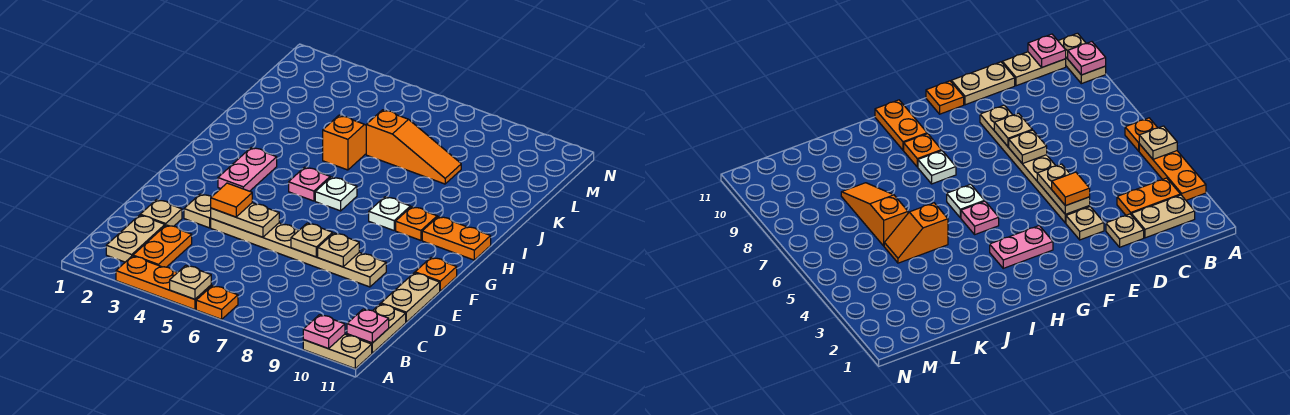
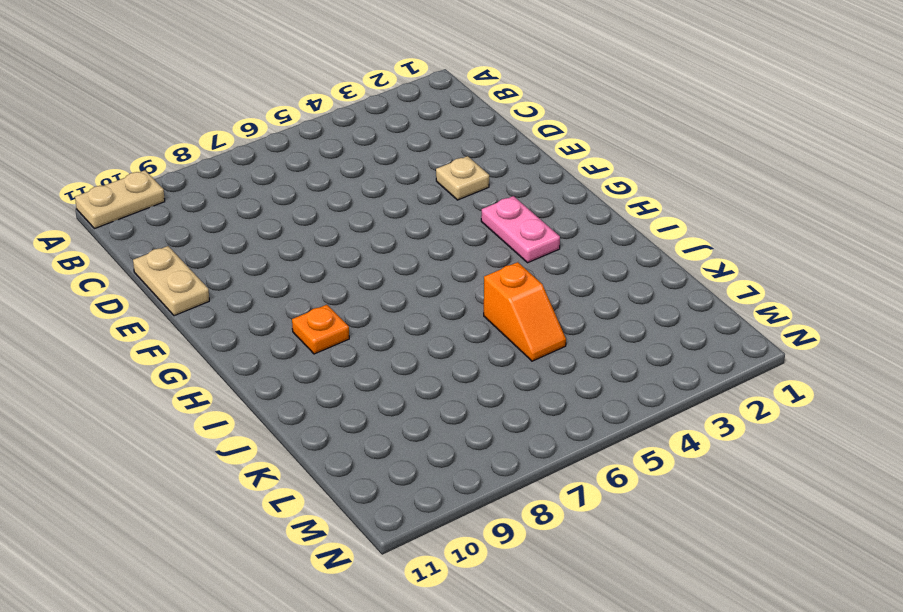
none -> orange 1x3 plate [116,256,211,310]
none -> orange 1x1 plate [196,286,238,319]
none -> tan 1x2 plate [106,215,165,262]

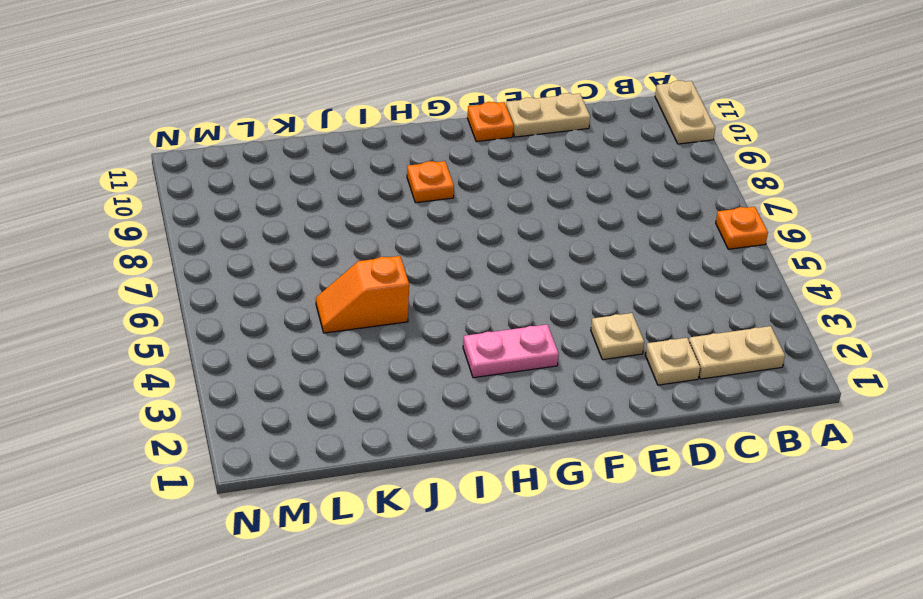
none -> orange 1x3 plate [116,256,211,310]
none -> orange 1x2 plate [133,225,192,267]
none -> tan 1x2 plate [347,304,406,353]

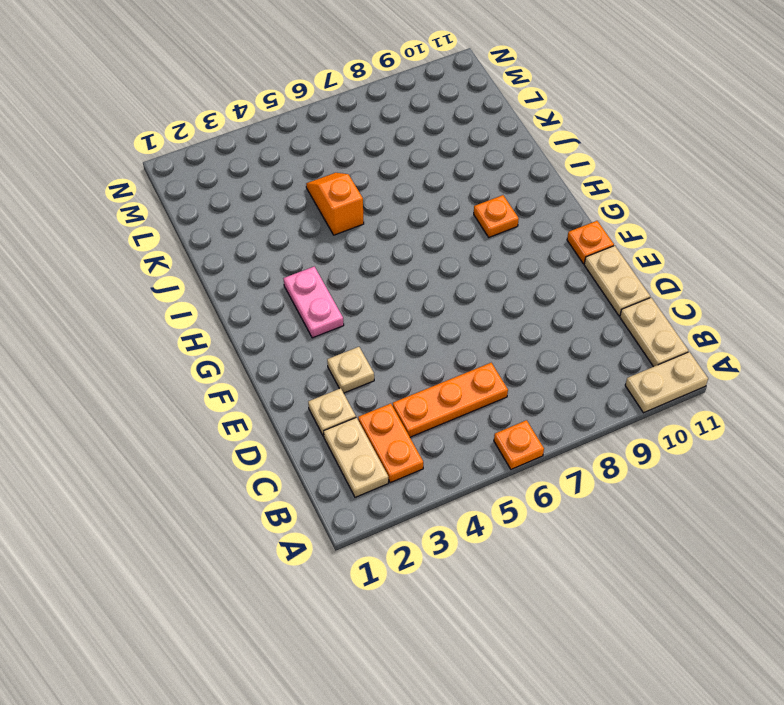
orange 1x3 plate [393,363,508,437] -> orange 1x3 plate moved to [116,256,211,310]
none -> tan 1x6 plate [211,219,386,287]
none -> pink 1x1 plate [289,167,330,201]
none -> white 1x1 plate [315,177,357,211]

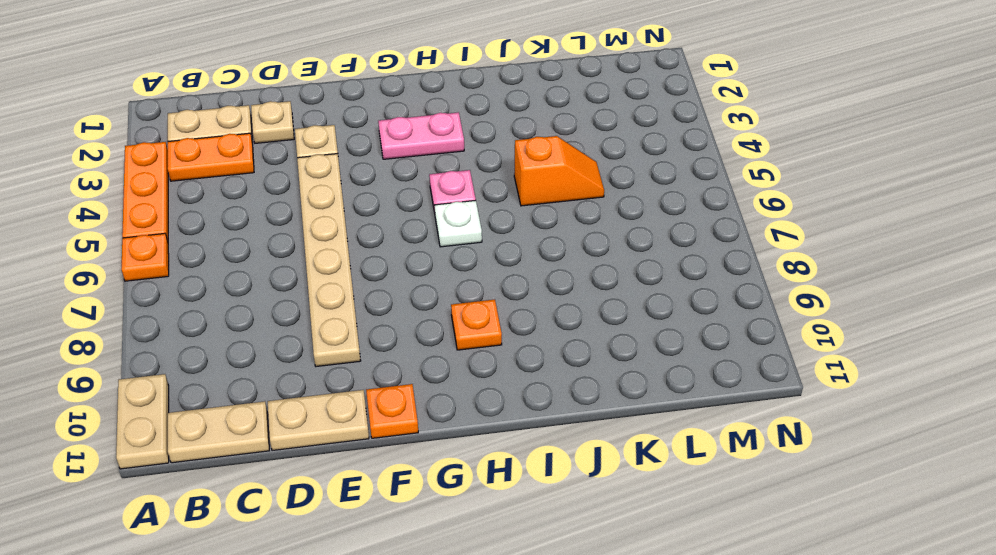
none -> white 1x1 plate [369,197,410,230]
none -> orange 1x2 plate [422,216,491,260]
none -> orange 1x3 slope [366,110,461,184]

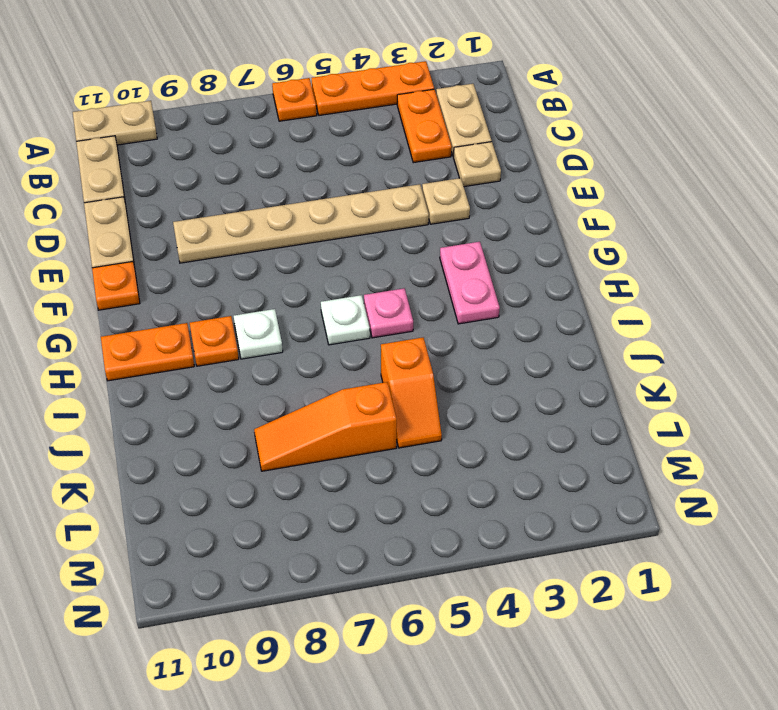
none -> tan 1x1 plate [170,265,211,299]
none -> pink 1x1 plate [303,315,345,349]
none -> pink 1x1 plate [347,309,389,343]

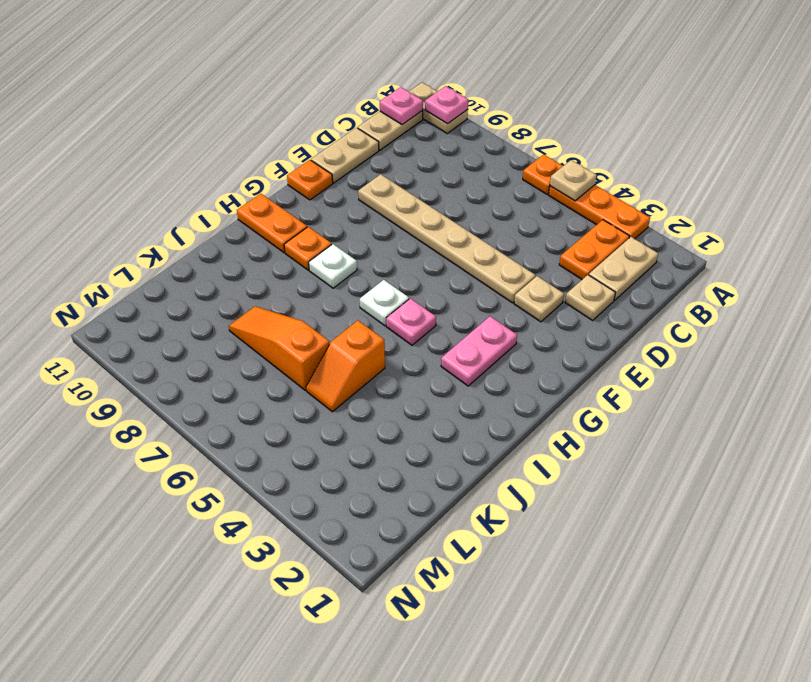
none -> tan 1x2 plate [211,203,279,237]
none -> tan 1x1 plate [291,223,333,257]
none -> tan 1x1 plate [318,233,359,267]

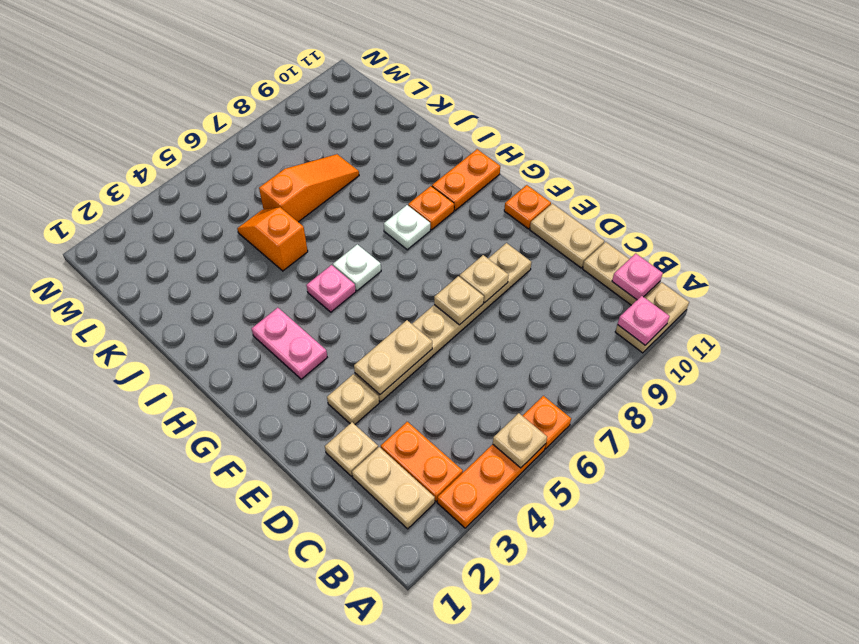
none -> orange 1x1 tile [211,183,252,217]

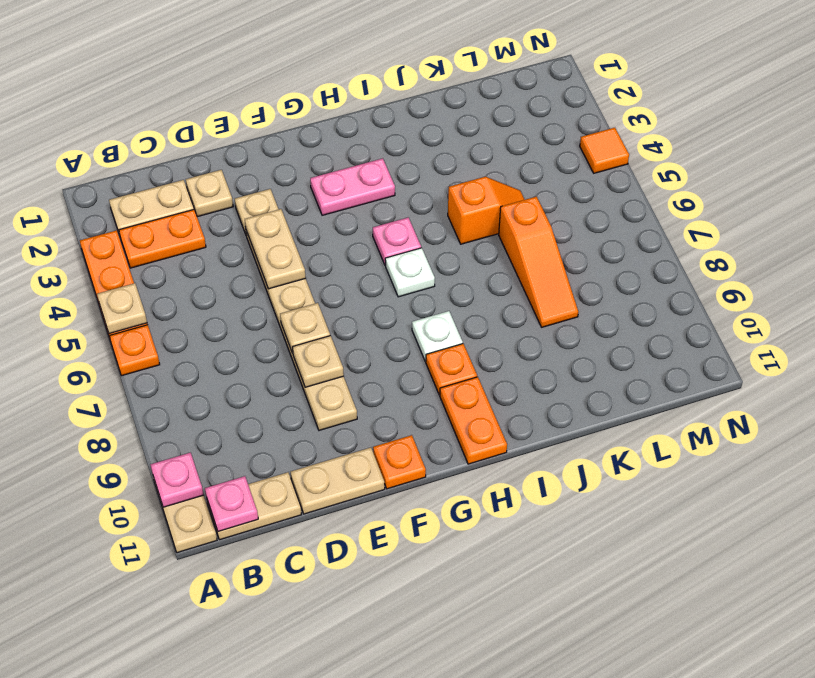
orange 1x1 tile [580,128,629,173] -> orange 1x1 tile moved to [211,183,252,217]

